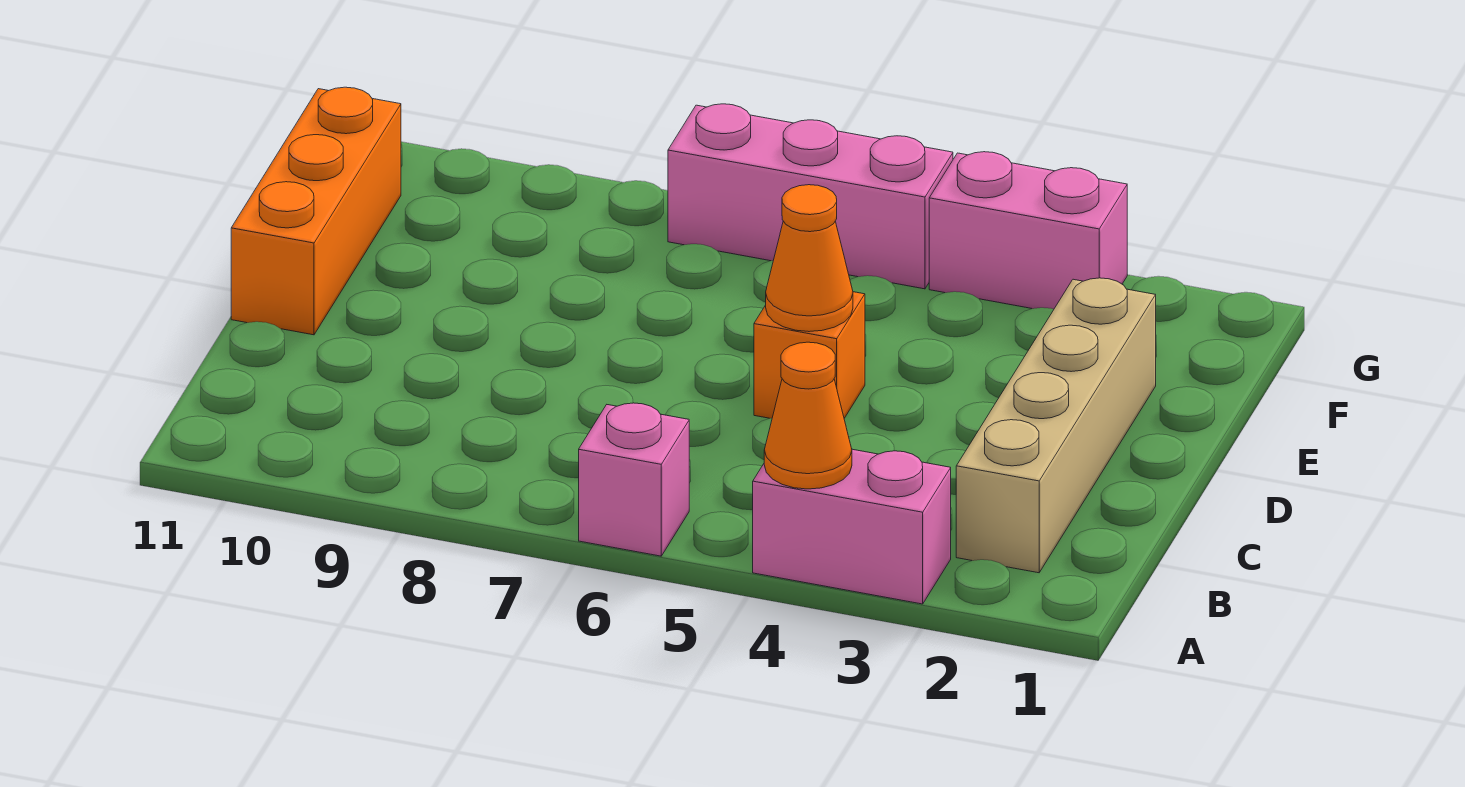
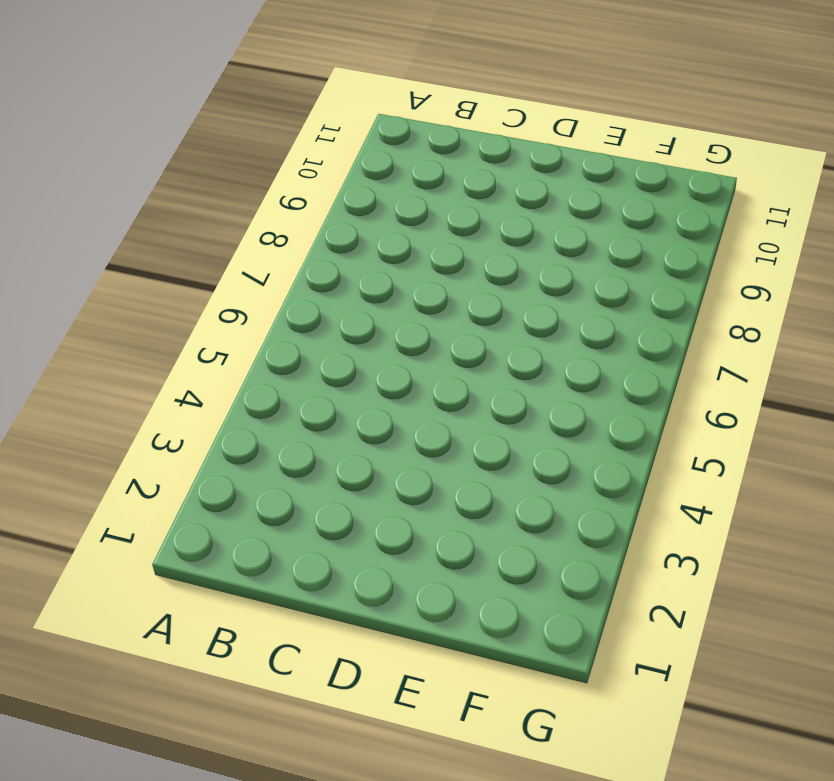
none -> pink 1x2 brick [753,449,951,604]
none -> pink 1x1 brick [579,403,689,556]

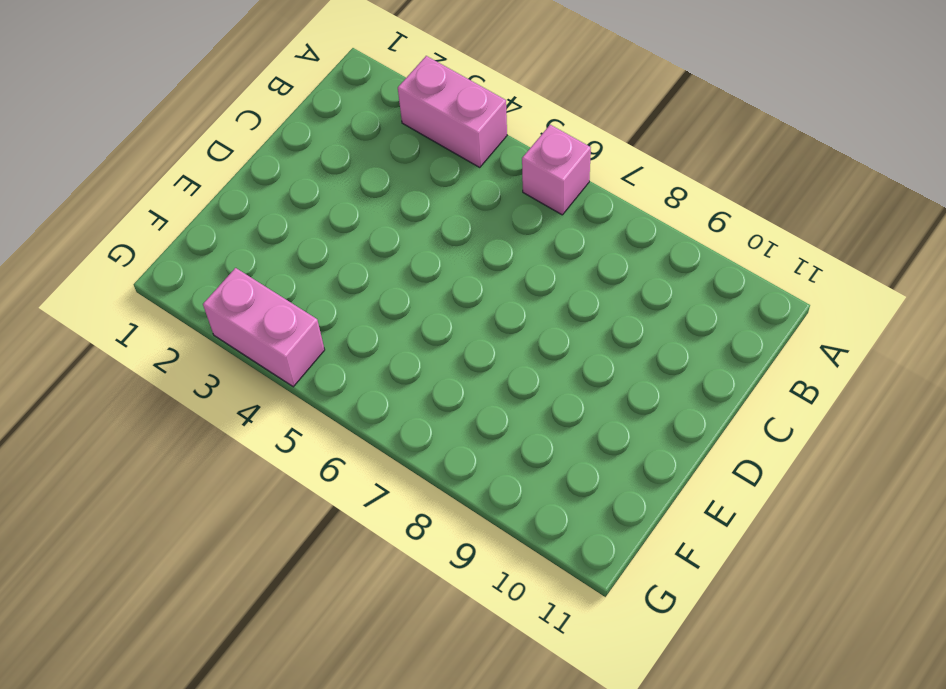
none -> tan 1x4 brick [956,278,1156,573]
none -> orange 1x1 brick [754,292,865,418]

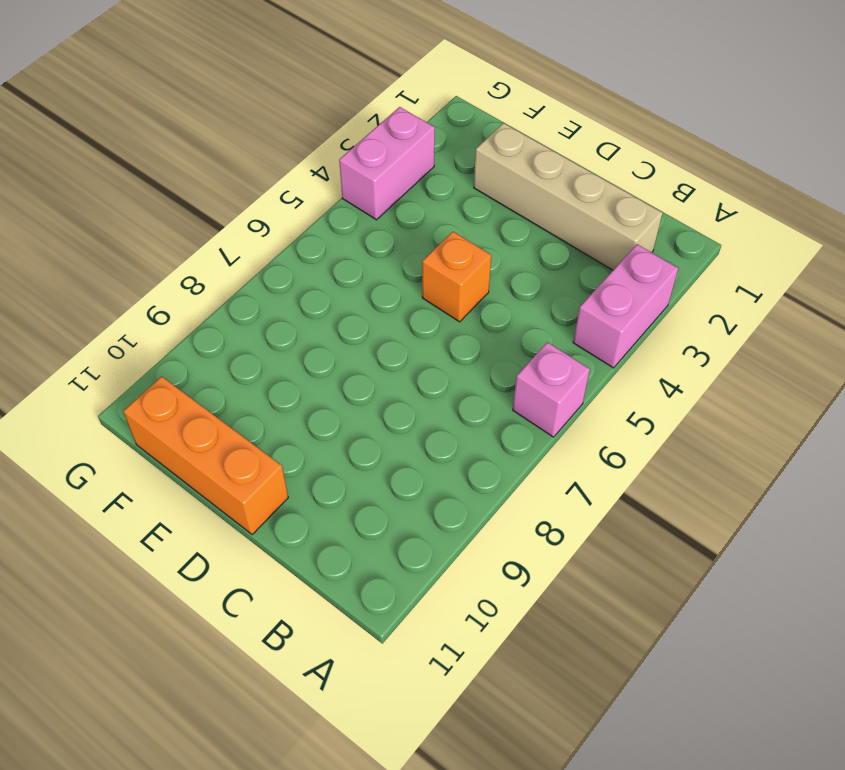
none -> pink 1x3 brick [668,104,953,289]
none -> orange 1x1 cone [764,342,852,489]

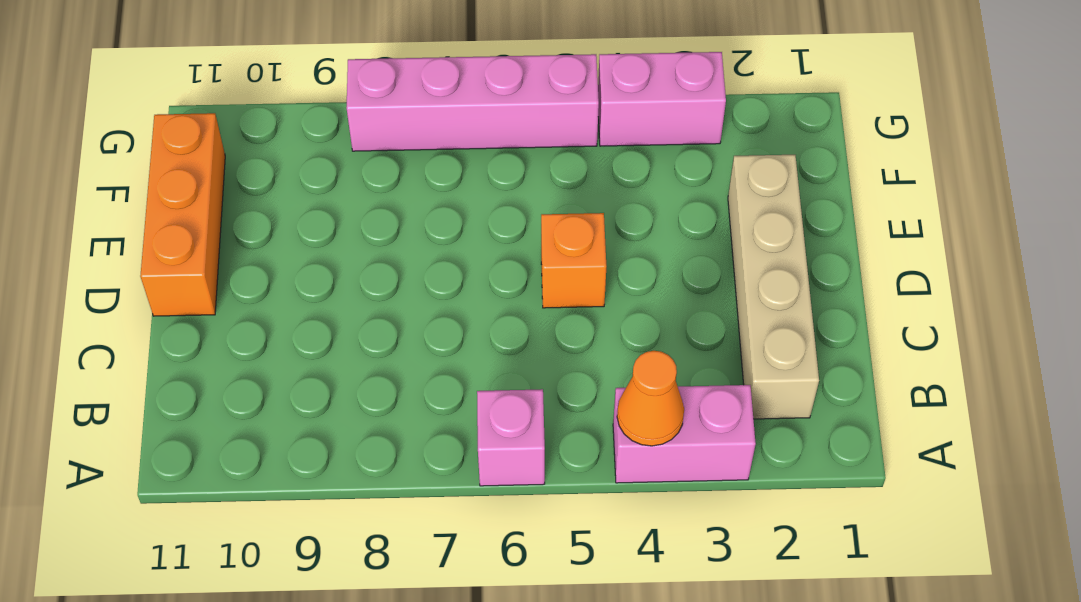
pink 1x4 brick [346,54,599,151] -> pink 1x3 brick [668,104,953,289]
none -> orange 1x1 cone [766,185,853,332]

